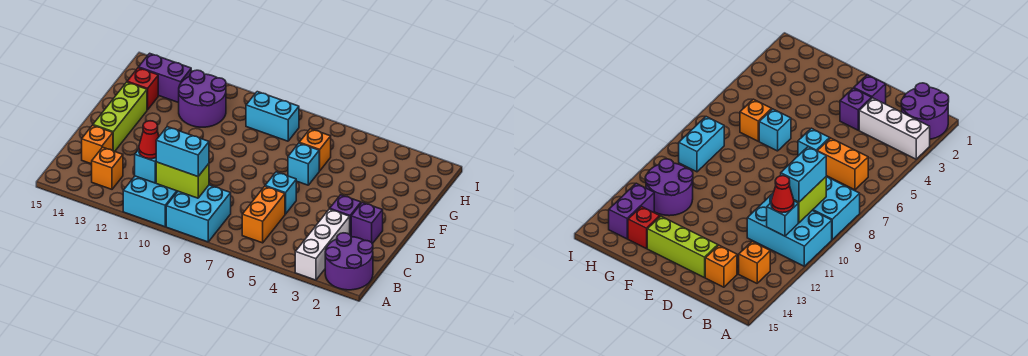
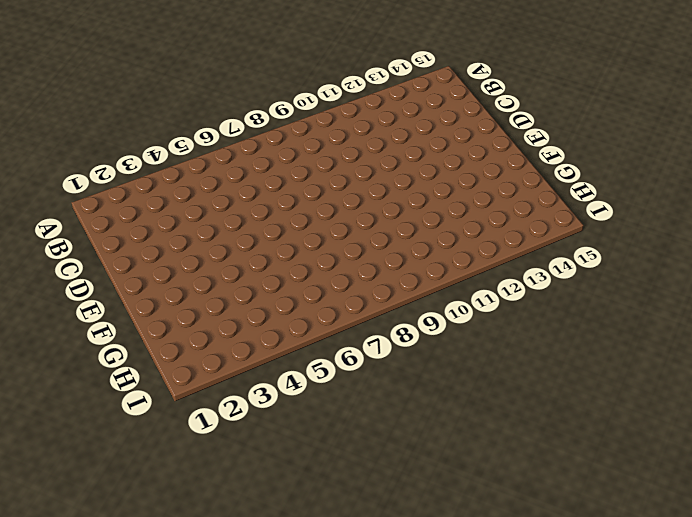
none -> purple 2x2 round brick [325,233,373,290]
none -> white 1x3 brick [295,209,350,280]
none -> cyan 2x2 brick [166,185,231,242]

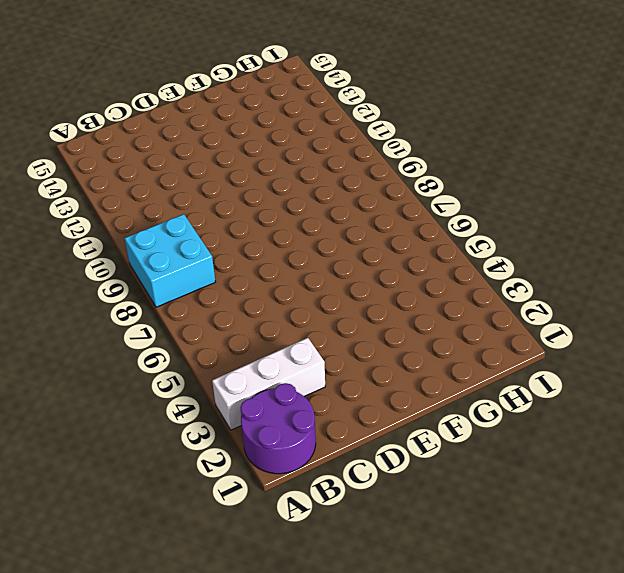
none -> cyan 2x3 brick [123,176,178,227]
none -> orange 1x2 brick [242,186,285,243]
none -> orange 1x1 brick [92,147,123,189]

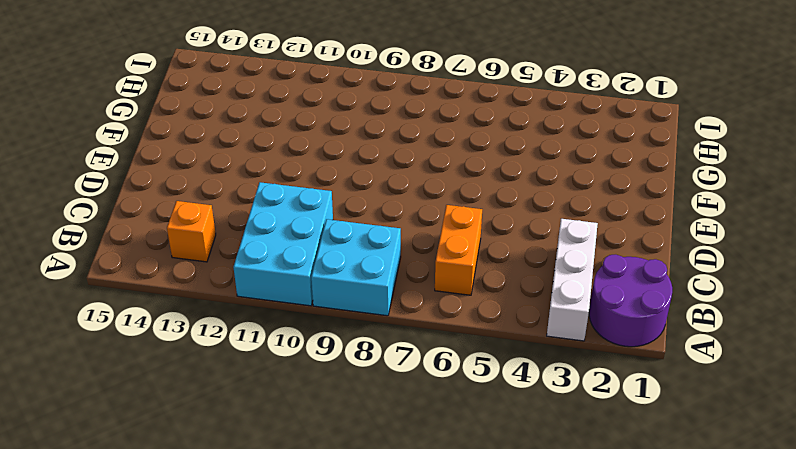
none -> orange 1x1 brick [82,125,113,164]
none -> purple 1x1 brick [351,202,383,244]
none -> purple 1x1 brick [330,195,361,236]

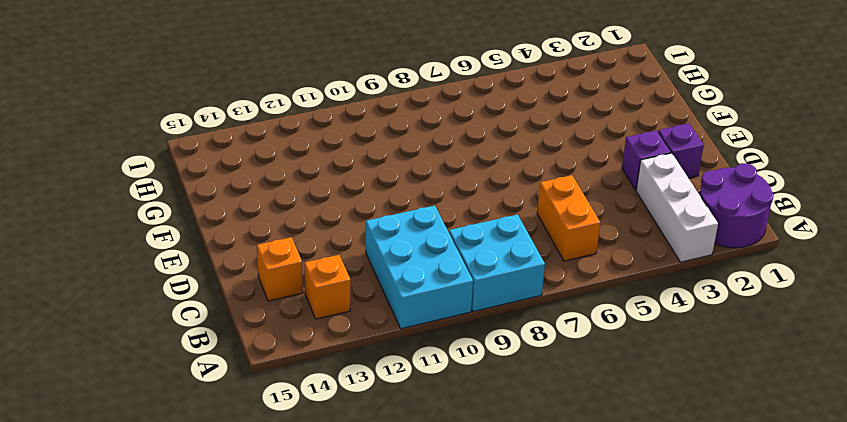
none -> cyan 1x1 brick [265,172,296,214]
none -> lime 1x3 brick [93,82,147,151]
none -> cyan 1x1 brick [288,143,319,185]

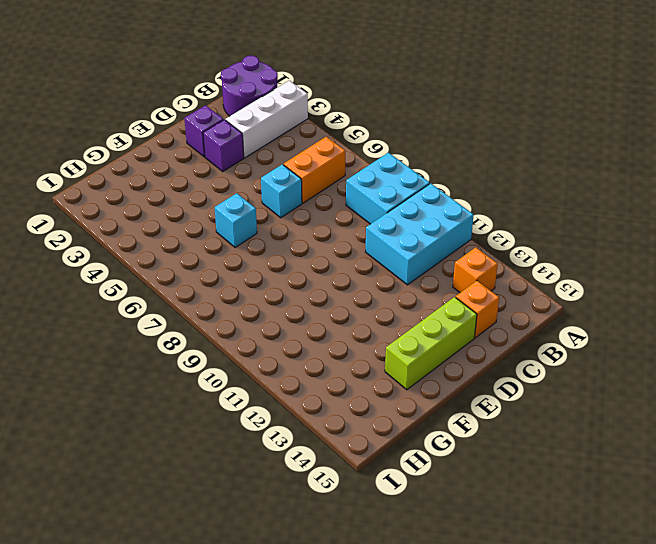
none -> orange 1x1 brick [299,129,331,171]
none -> purple 2x2 round brick [179,70,226,127]
none -> red 1x1 brick [127,68,158,110]

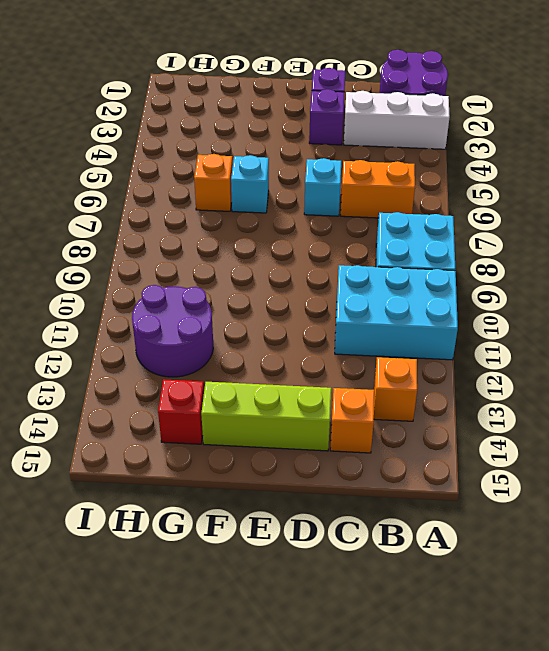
none -> cyan 1x2 brick [246,92,299,141]
none -> purple 1x2 brick [139,53,191,103]
none -> lime 1x2 brick [156,162,209,198]

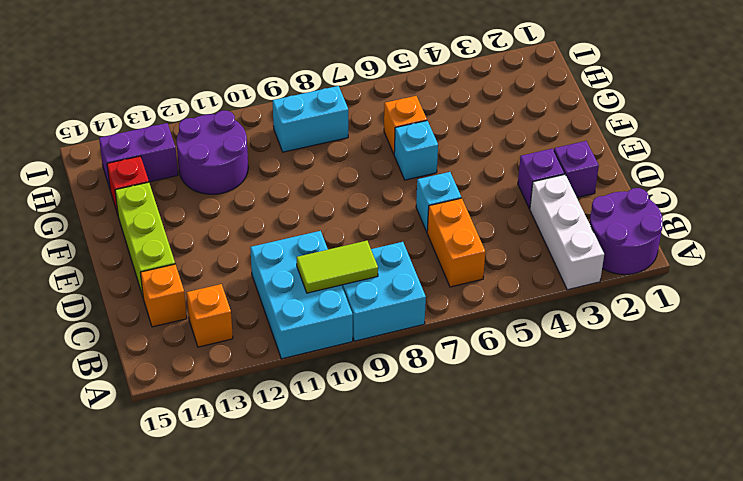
lime 1x2 tile [297,241,378,293] -> lime 1x2 brick [156,162,209,198]
none -> cyan 1x1 brick [135,150,156,183]
none -> cyan 1x2 brick [156,127,209,177]
none -> red 1x1 cone [139,121,159,159]

